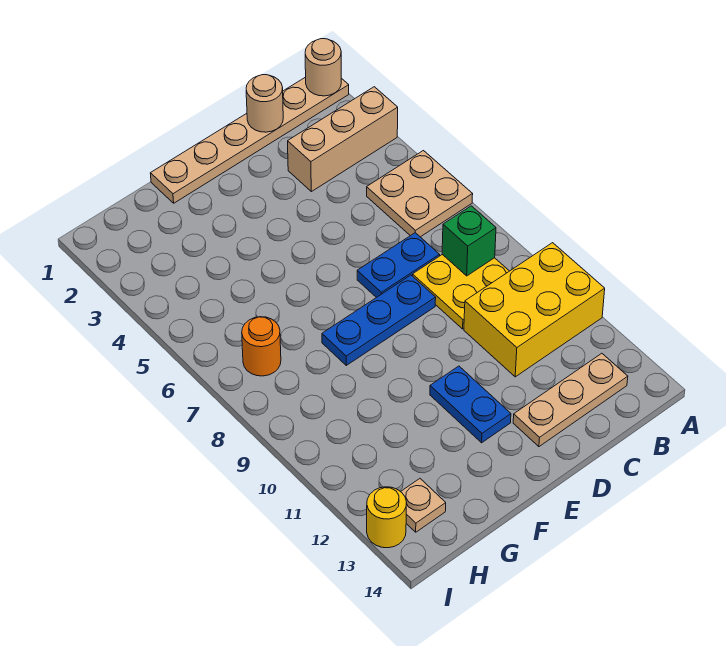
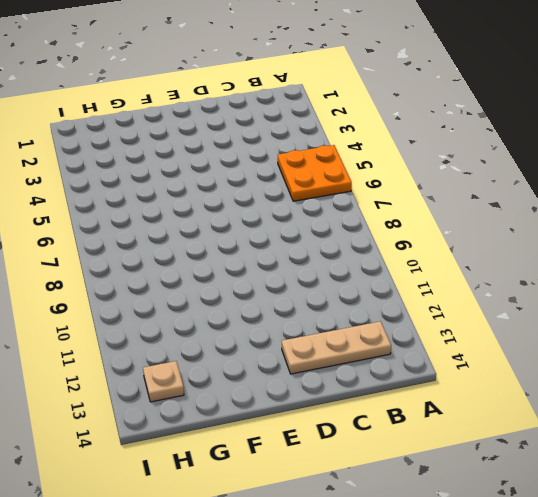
orange 2x2 plate [278,145,352,201] -> tan 2x2 plate [367,151,473,237]
none -> tan 1x6 plate [150,77,349,203]
none -> tan 1x3 brick [288,87,398,192]
none -> yellow 2x3 brick [464,243,605,377]

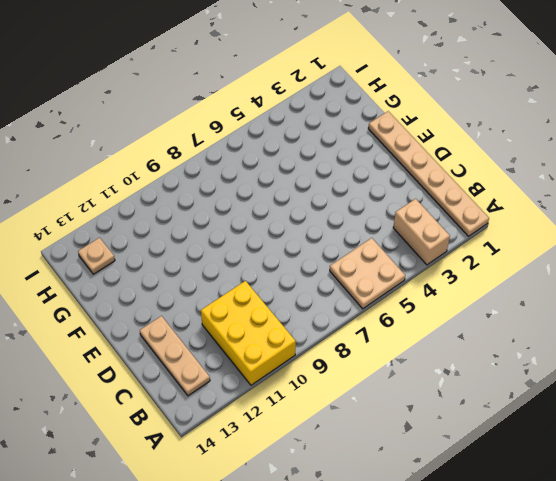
tan 1x2 brick [393,199,450,265] -> tan 1x3 brick [288,87,398,192]
none -> yellow 2x2 plate [413,254,509,329]
none -> blue 1x2 plate [357,233,440,298]
none -> blue 1x3 plate [322,275,436,365]

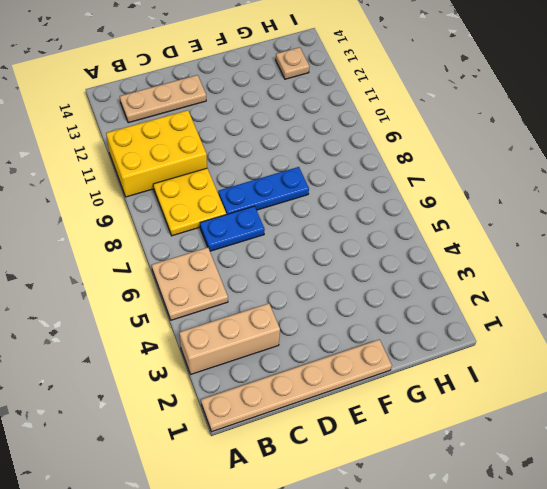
none -> blue 1x2 plate [430,366,511,443]
none -> orange 1x1 round brick [242,317,281,376]
none -> yellow 1x1 round brick [367,487,407,548]

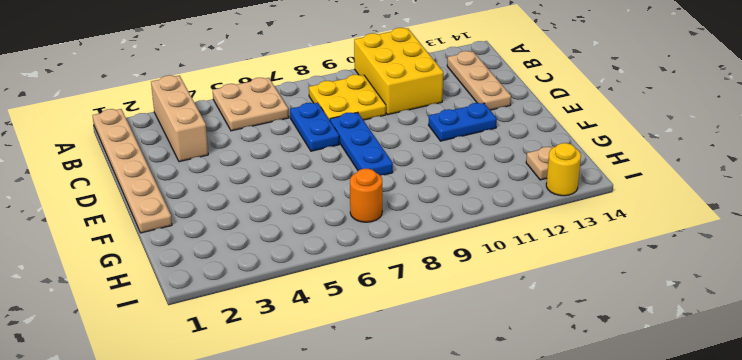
none -> tan 1x1 round brick [305,39,341,96]
none -> green 1x1 brick [442,206,496,276]
none -> tan 1x1 round brick [246,75,283,132]

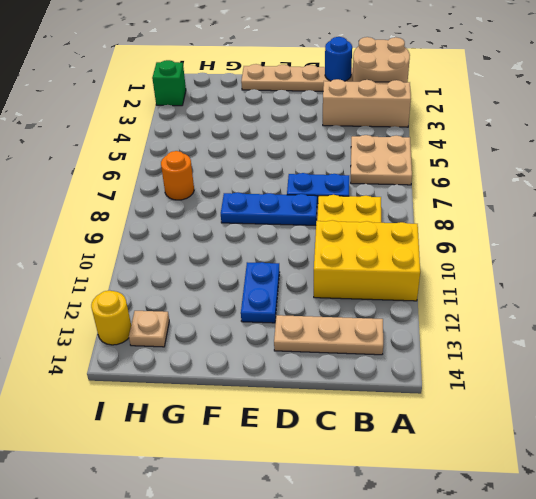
tan 2x2 round brick [353,37,410,82] -> tan 1x1 round brick [305,39,341,96]
blue 1x1 round brick [325,37,352,81] -> tan 1x1 round brick [246,75,283,132]
green 1x1 brick [152,60,186,106] -> green 1x1 brick moved to [442,206,496,276]

